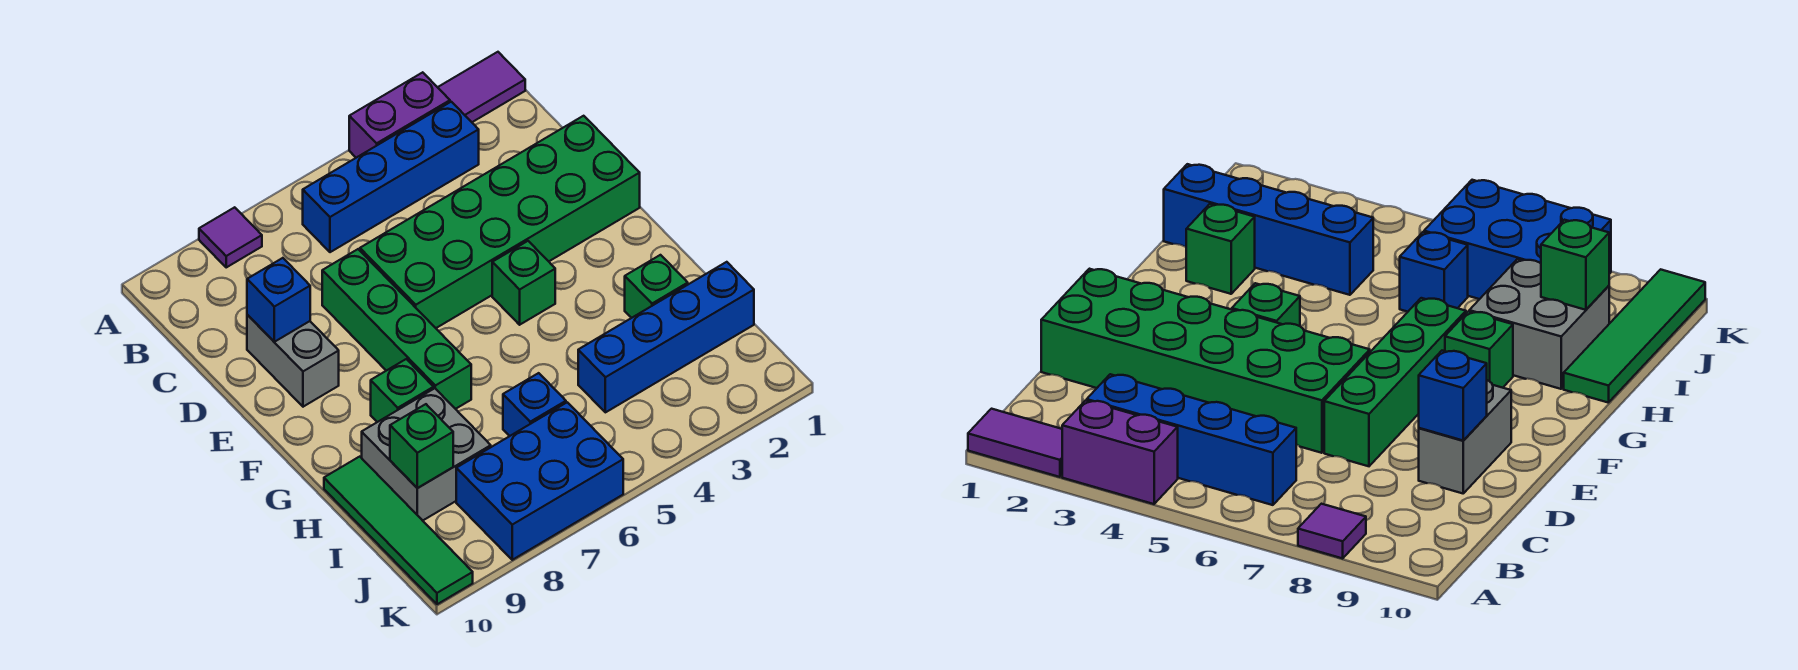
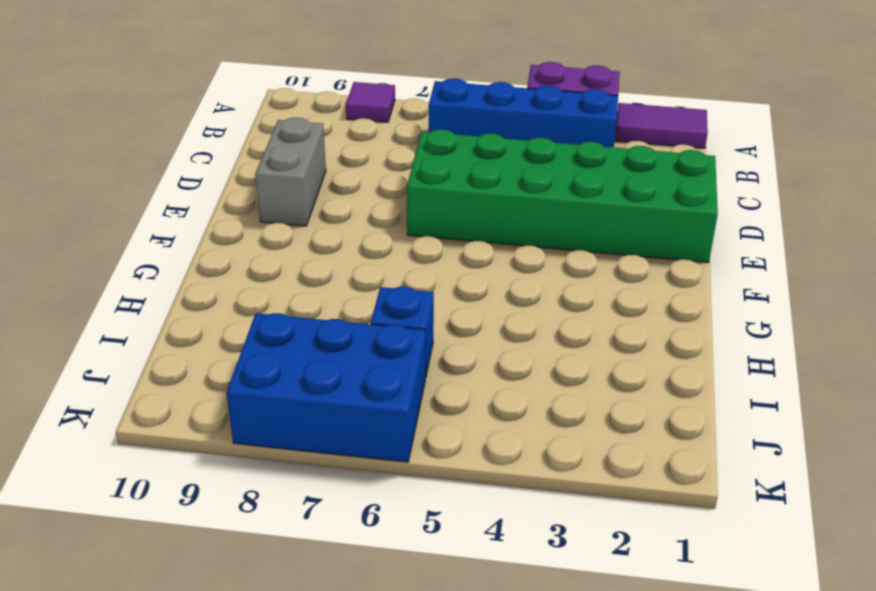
none -> green 1x4 brick [322,249,471,409]
none -> green 1x1 brick [492,241,555,325]
none -> green 1x1 brick [371,359,434,422]

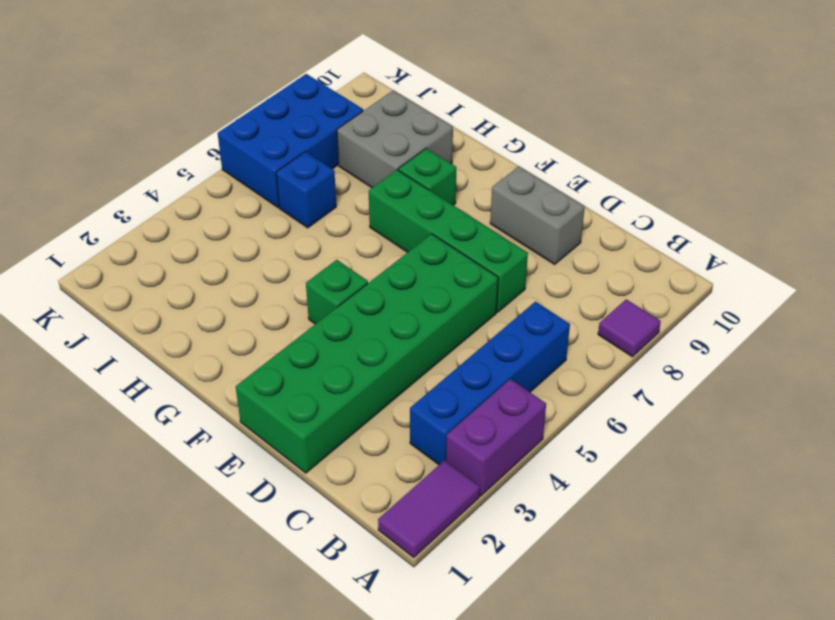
none -> green 1x1 brick [625,255,688,318]
none -> green 1x4 tile [324,457,473,604]
none -> blue 1x4 brick [578,262,754,412]

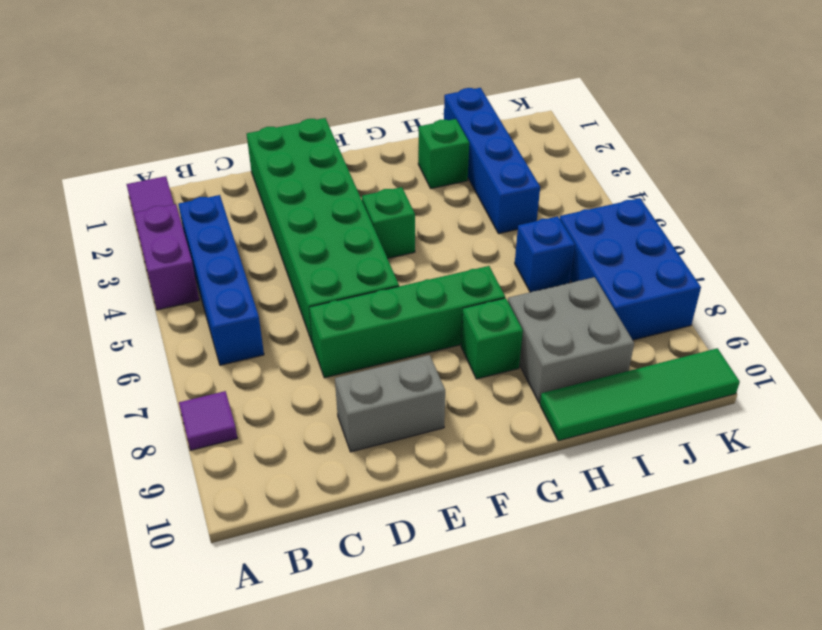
none -> blue 1x1 brick [247,258,310,342]
none -> green 1x1 brick [390,404,453,488]

